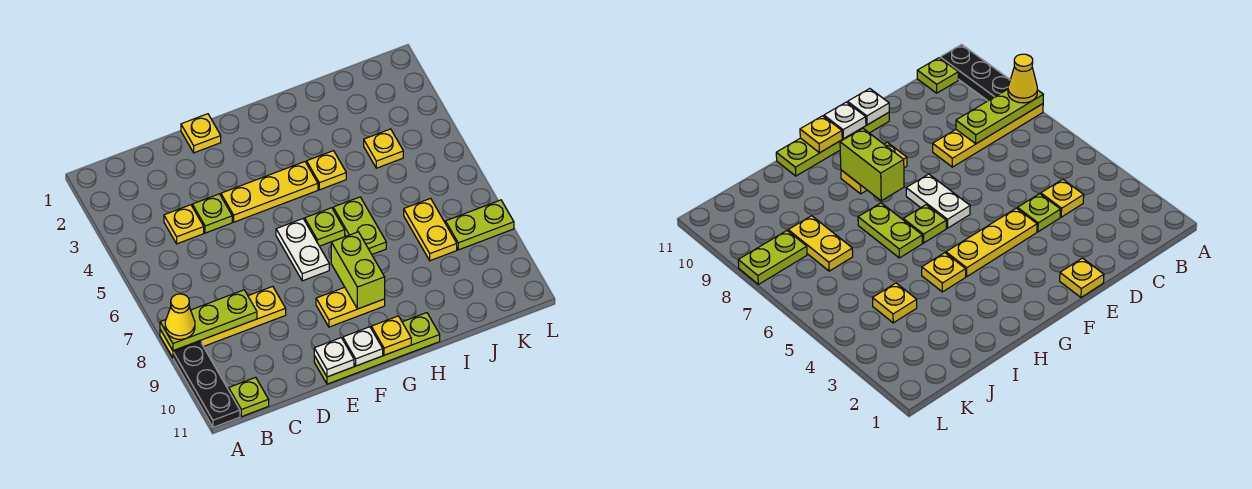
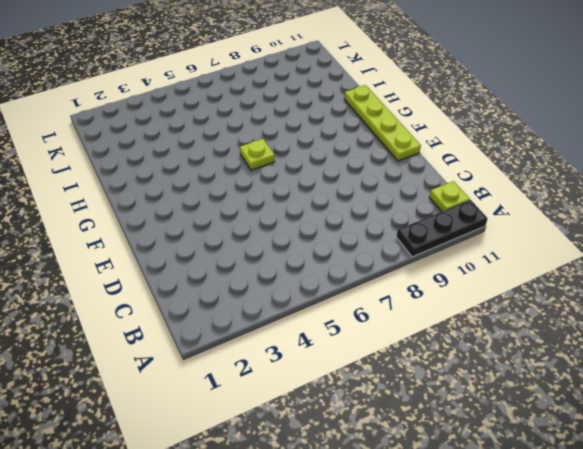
none -> yellow 1x4 plate [160,286,286,358]
none -> yellow 1x1 plate [164,205,204,244]
none -> lime 1x1 plate [192,194,232,233]

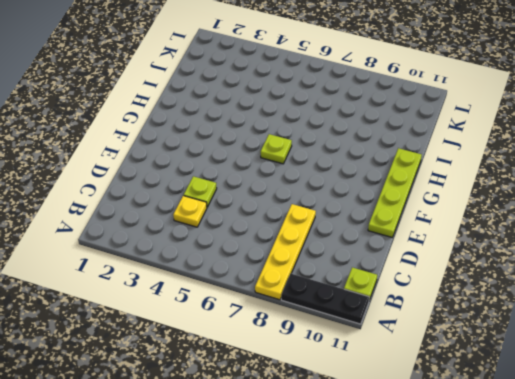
none -> yellow 1x1 plate [181,114,221,153]
none -> yellow 1x3 plate [221,162,318,222]
none -> white 1x2 plate [276,219,329,281]

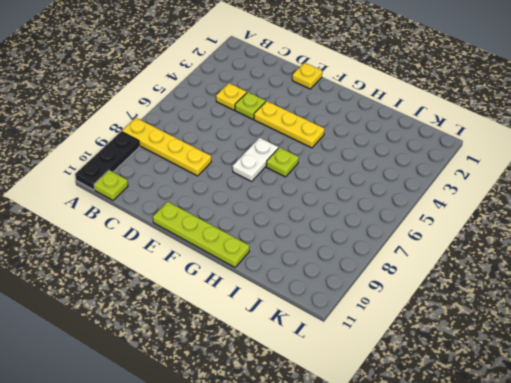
none -> yellow 1x2 plate [316,287,385,327]
none -> yellow 1x1 plate [307,151,346,190]
none -> lime 1x2 plate [333,197,386,254]

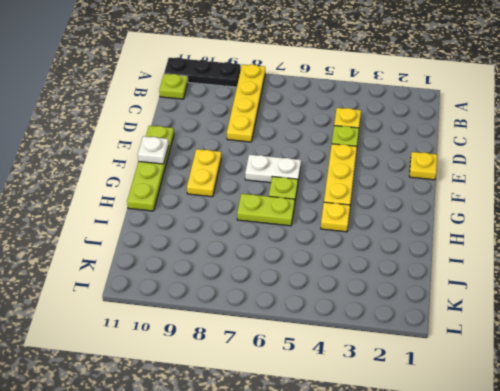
none -> yellow 1x1 plate [364,129,403,168]
none -> yellow 1x2 plate [404,198,457,261]
none -> lime 1x2 plate [446,200,514,250]

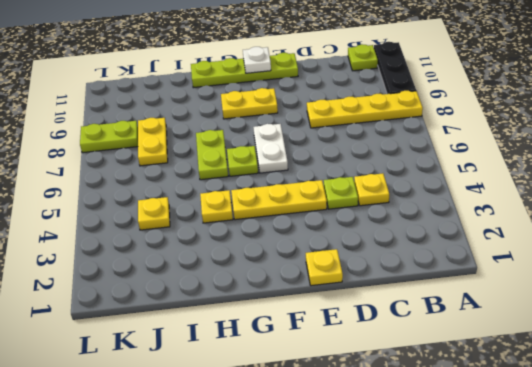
none -> lime 1x3 plate [160,290,257,351]
none -> white 1x1 plate [314,338,354,377]
none -> lime 1x2 brick [331,232,385,309]

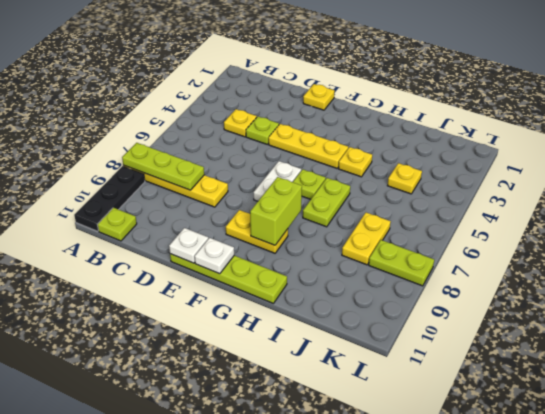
none -> yellow 1x1 plate [371,316,411,355]
none -> yellow 1x1 cone [165,294,195,339]

